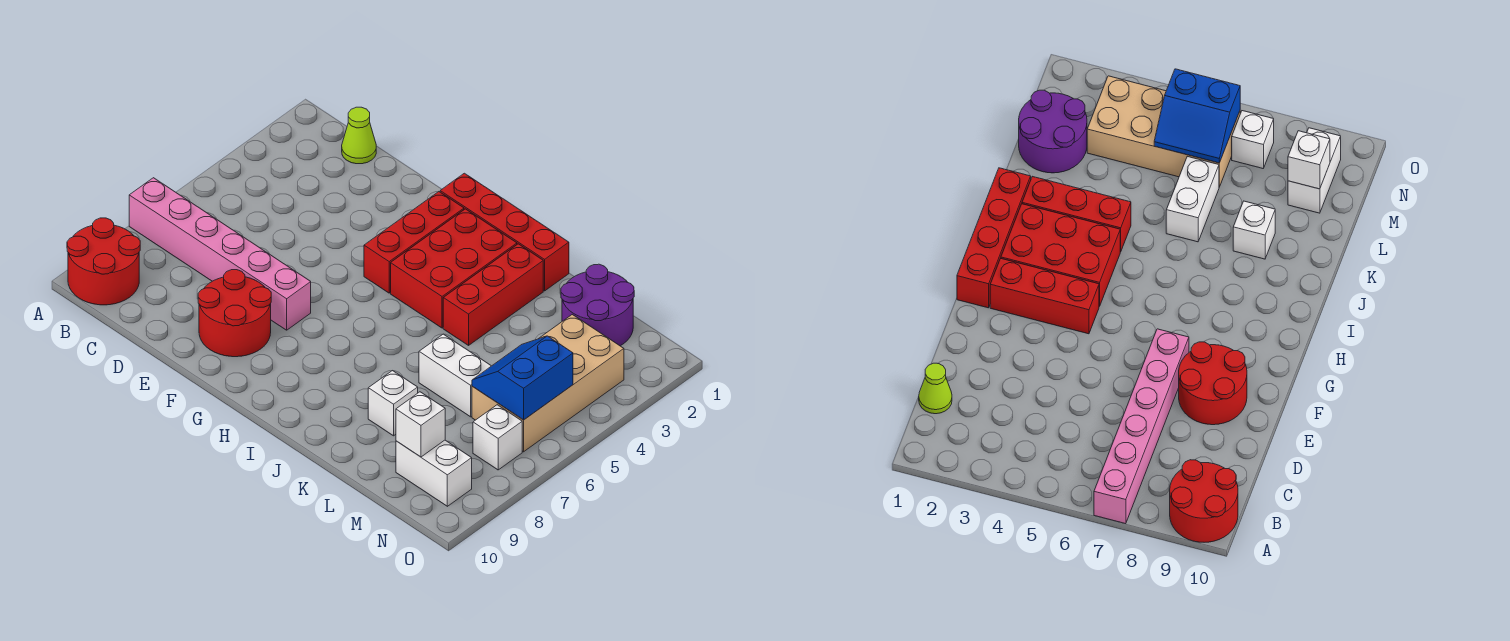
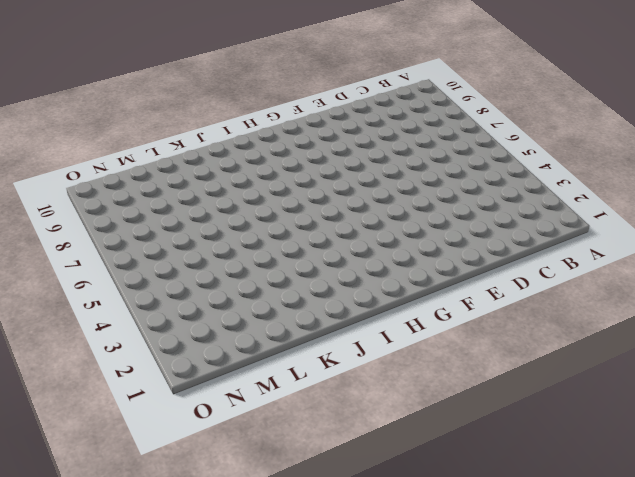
none -> pink 1x6 brick [129,178,311,330]
none -> red 2x2 round brick [67,218,140,305]
none -> lime 1x1 cone [342,107,376,164]

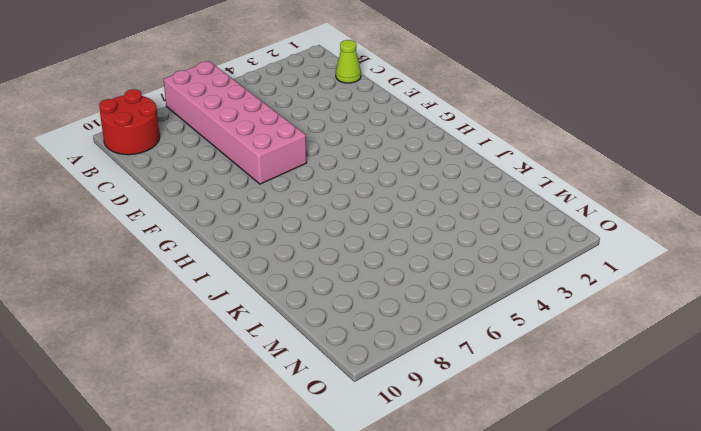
pink 2x6 brick [164,61,307,184] -> pink 1x6 brick [129,178,311,330]
none -> red 2x2 round brick [198,270,271,357]
none -> red 1x4 brick [440,173,569,291]
none -> red 1x3 brick [364,192,464,293]

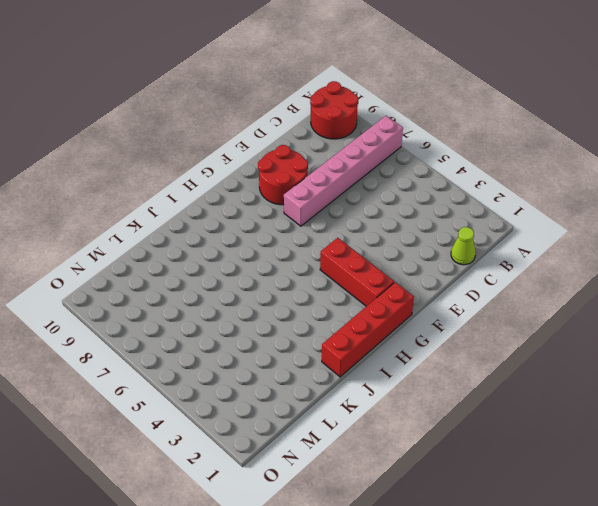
none -> red 2x3 brick [391,209,517,328]
none -> red 1x3 brick [443,244,543,345]
none -> white 1x2 brick [419,334,491,417]

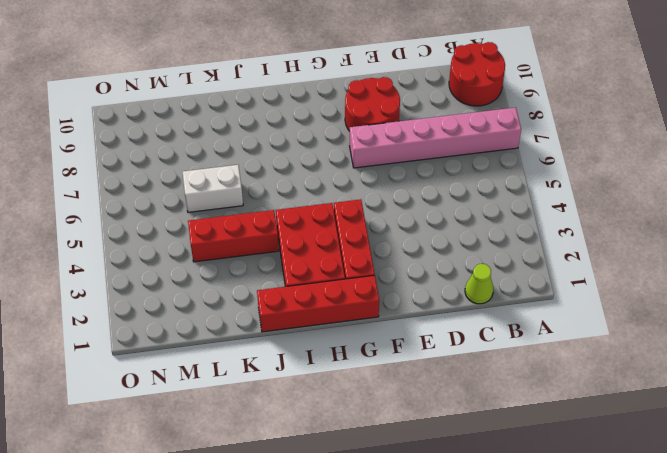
red 1x3 brick [188,210,279,262] -> red 1x3 brick turned to [443,244,543,345]
none -> white 1x1 brick [368,371,418,436]
none -> purple 2x2 round brick [561,264,634,346]
none -> tan 2x4 brick [472,315,624,452]

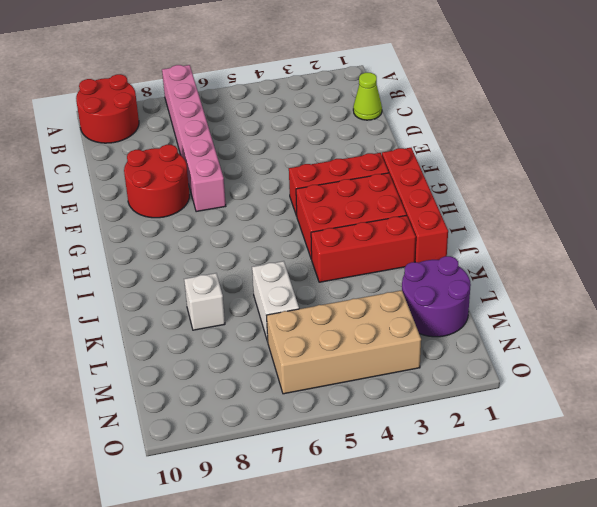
none -> white 1x2 brick [396,440,472,506]
none -> white 1x1 brick [473,405,522,470]
none -> blue 2x2 slope [472,336,573,420]

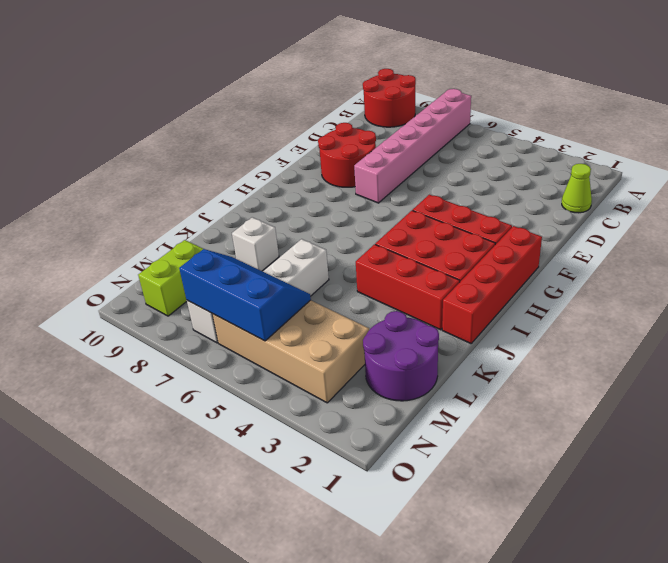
blue 2x3 slope [179,249,311,341] -> blue 2x2 slope [472,336,573,420]
lime 1x2 brick [138,240,203,316] -> white 1x2 brick [396,440,472,506]
none -> white 1x1 brick [396,392,445,457]

